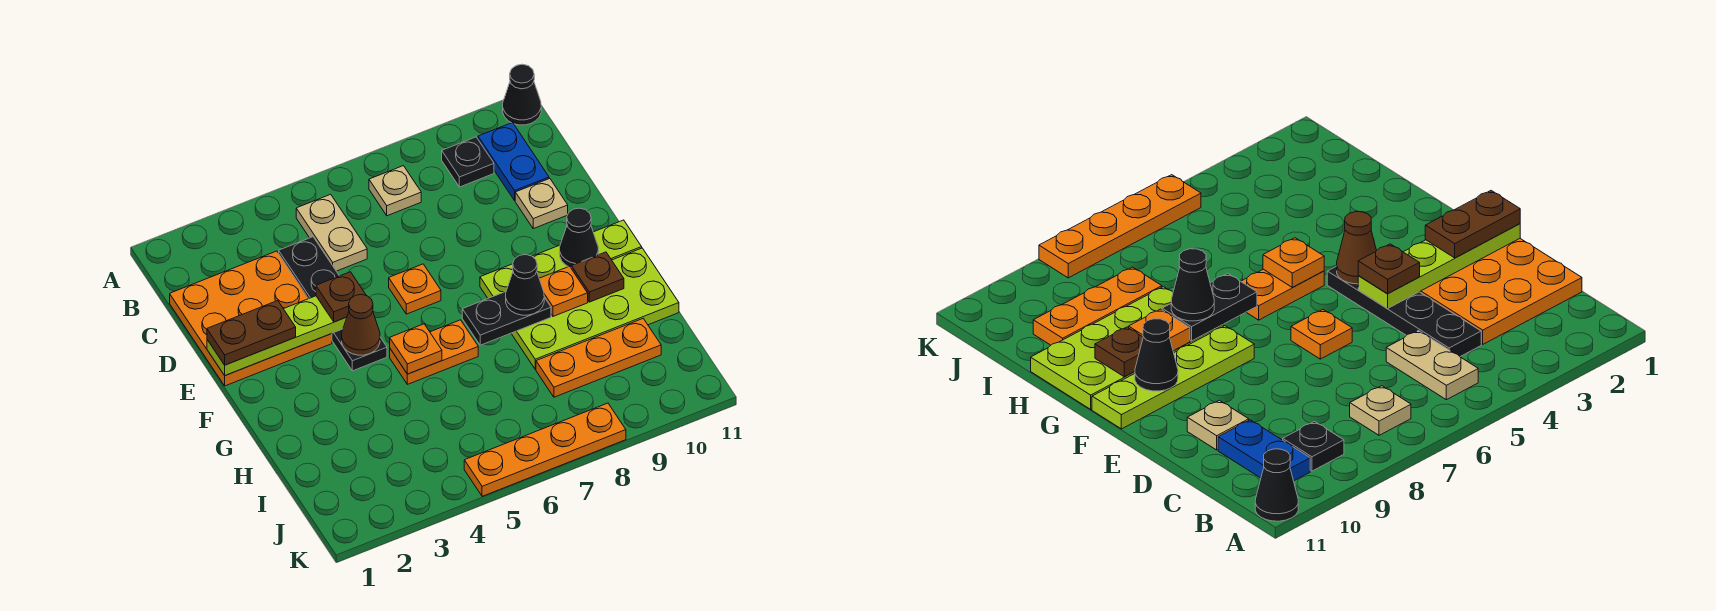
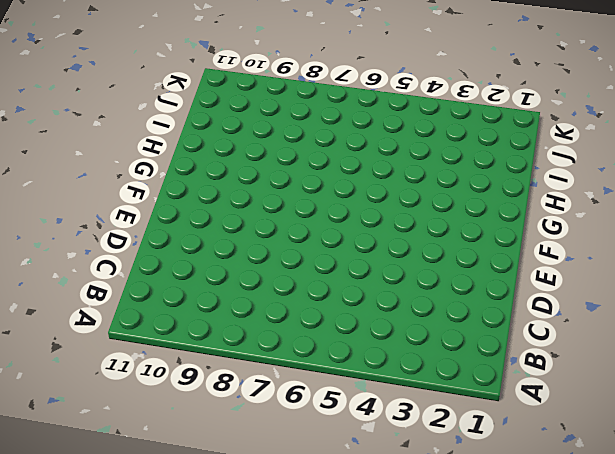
none -> black 1x1 cone [503,64,541,125]
none -> tan 1x2 plate [296,194,367,271]
none -> tan 1x1 plate [369,166,421,216]

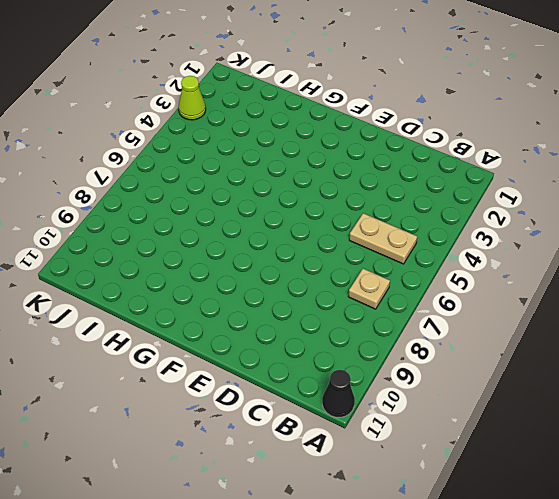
lime 1x1 cone [179,76,206,120] -> none
none -> black 1x1 plate [442,137,494,187]
none -> blue 1x2 plate [478,123,549,200]
none -> orange 3x3 plate [170,251,332,386]

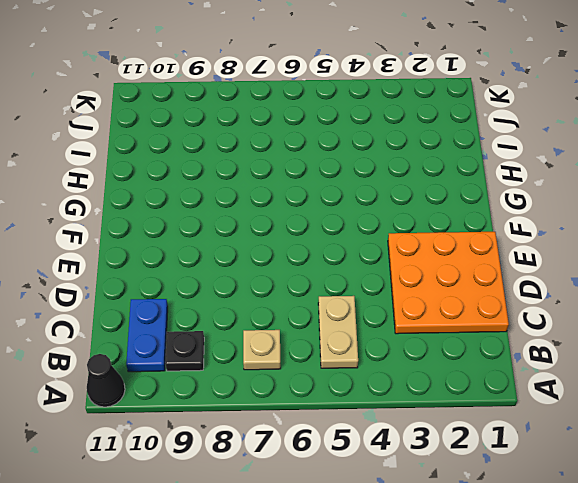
none -> black 1x4 plate [279,237,387,371]
none -> tan 1x1 plate [515,179,568,229]
none -> orange 1x1 plate [389,264,441,314]

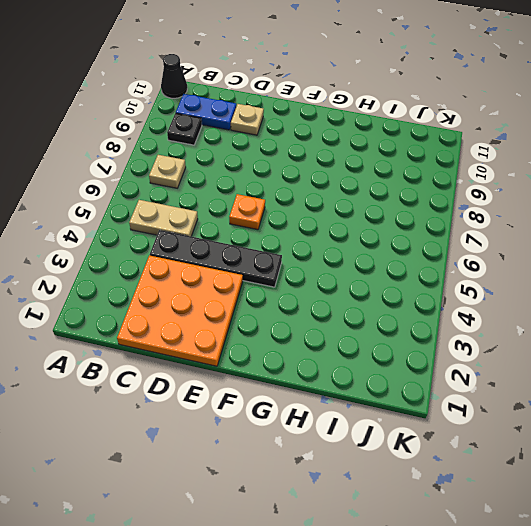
none -> lime 1x4 plate [480,220,642,298]
none -> orange 1x2 plate [390,320,478,384]
none -> lime 2x4 plate [511,248,679,369]

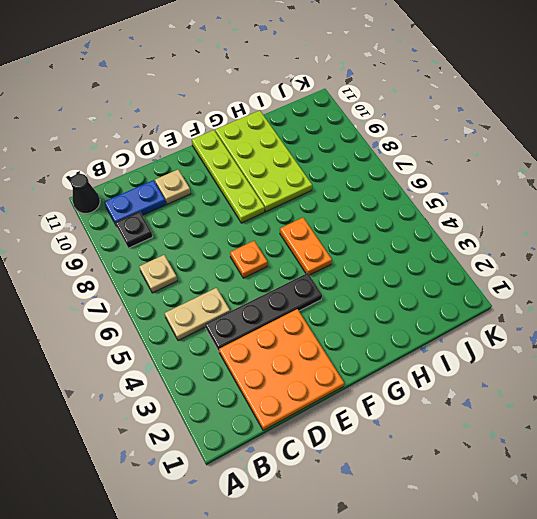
none -> orange 1x3 plate [536,319,661,397]
none -> orange 1x4 plate [464,403,626,496]
none -> lime 1x4 plate [207,296,347,376]

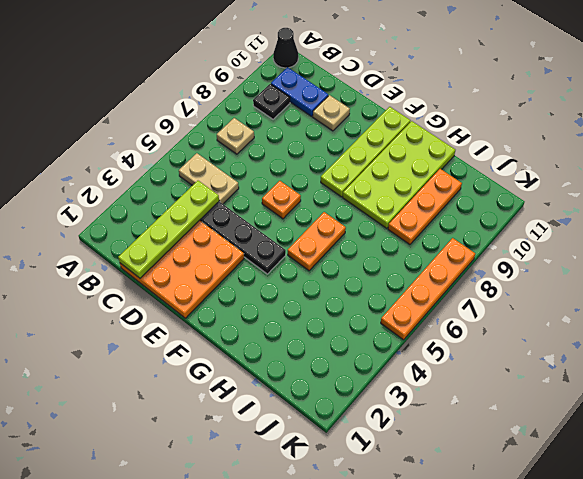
lime 1x4 plate [118,181,219,278] -> lime 1x4 plate moved to [207,296,347,376]
none -> brown 1x1 cone [342,294,380,355]
none -> black 1x1 cone [560,208,598,267]
none -> orange 1x1 plate [390,324,442,374]

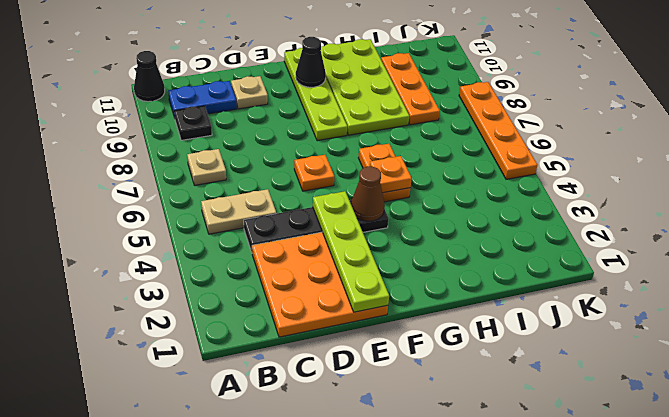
none -> black 1x2 plate [462,292,551,345]
none -> orange 1x1 plate [539,266,588,316]
none -> brown 1x1 plate [571,252,624,302]

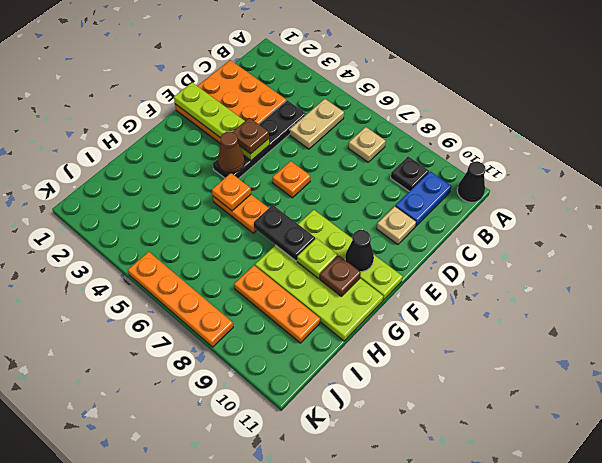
lime 1x1 plate [297,238,338,279] -> orange 1x1 plate [539,266,588,316]
none -> brown 1x2 plate [207,301,296,365]
none -> black 1x1 cone [506,255,544,315]

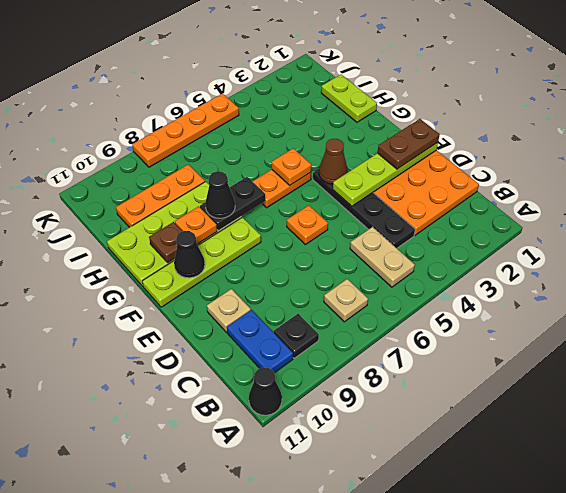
lime 1x2 plate [321,75,377,122] -> none
none -> brown 1x1 plate [316,272,366,322]

